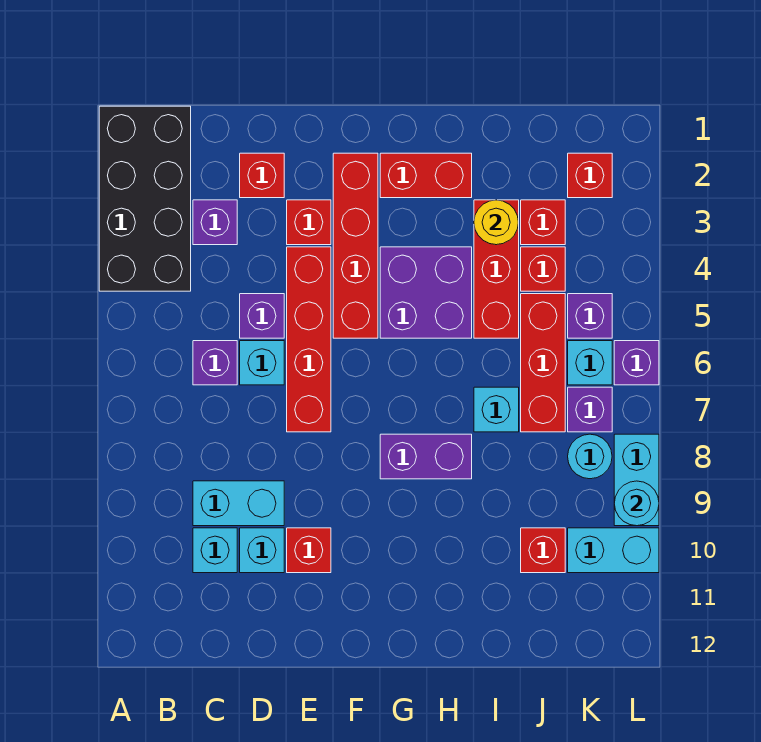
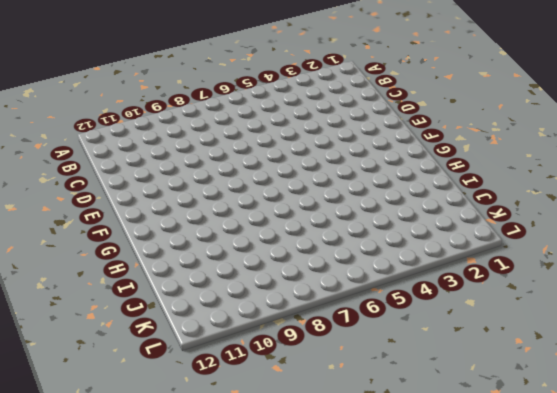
none -> black 2x4 brick [99,106,191,291]
none -> purple 1x1 brick [193,200,237,245]
none -> purple 1x1 brick [193,341,237,385]
none -> cyan 1x2 brick [193,481,284,526]

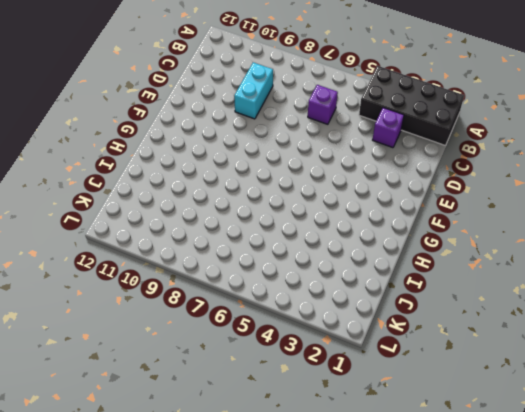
none -> cyan 1x1 brick [193,528,237,573]
none -> red 1x1 brick [240,153,284,198]
none -> purple 1x1 brick [240,294,284,338]
none -> cyan 1x1 brick [240,341,284,385]

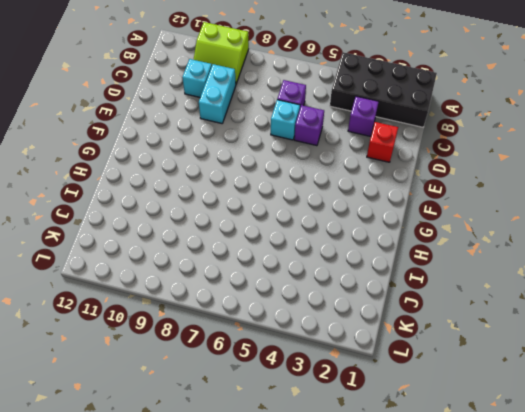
lime 2x2 slope [194,22,249,84] -> none
none -> cyan 1x1 brick [240,528,284,573]
none -> red 1x1 brick [287,200,331,245]
none -> red 1x4 brick [287,247,331,432]
none -> red 1x1 brick [287,528,331,573]

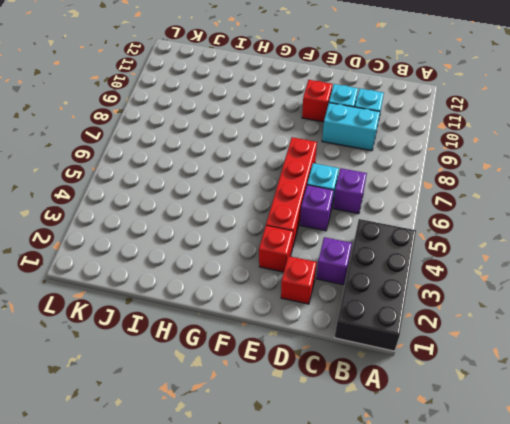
none -> red 1x4 brick [333,153,378,338]
none -> red 1x2 brick [380,153,472,198]
none -> purple 2x2 brick [380,247,472,338]
none -> purple 1x2 brick [380,434,472,479]

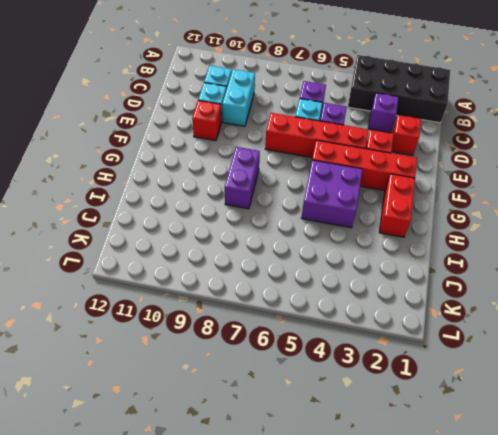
none -> red 1x3 brick [474,200,519,338]
none -> cyan 1x1 brick [474,387,519,432]
none -> red 1x1 brick [521,200,565,245]
none -> red 1x1 brick [521,247,565,291]

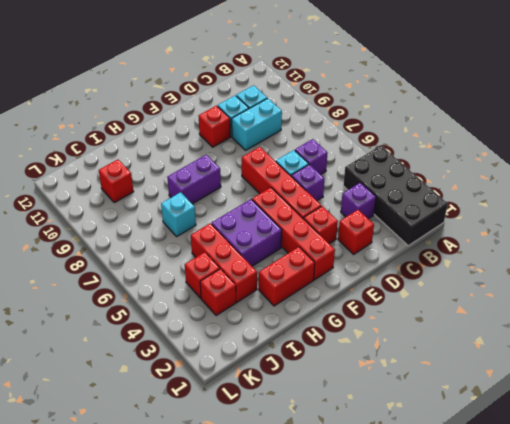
none -> red 1x3 brick [521,294,565,432]
none -> red 1x1 brick [568,153,612,198]
none -> purple 1x1 brick [568,294,612,338]
none -> cyan 1x1 brick [568,341,612,385]

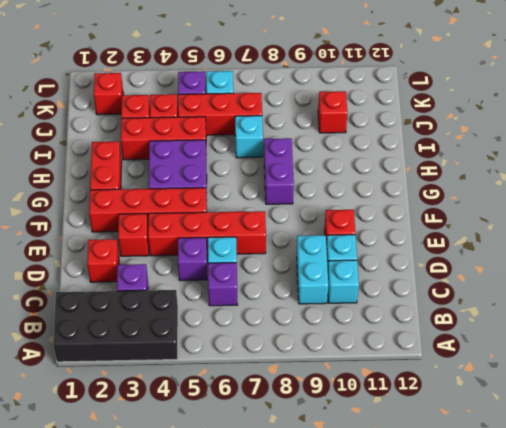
none -> purple 1x1 brick [568,387,612,432]
none -> cyan 1x1 round brick [568,434,612,479]
none -> cyan 1x2 brick [568,528,659,573]
none -> purple 1x1 brick [614,341,659,385]

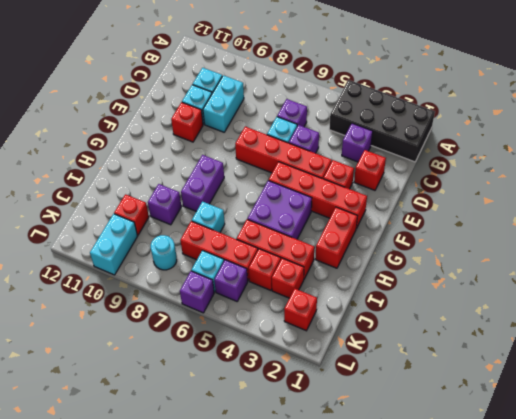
purple 1x1 brick [148,184,181,225] -> purple 1x1 brick moved to [568,387,612,432]
none -> cyan 1x2 brick [614,434,659,526]
none -> yellow 1x1 round brick [474,200,518,245]
none -> cyan 1x1 round brick [614,481,659,526]

